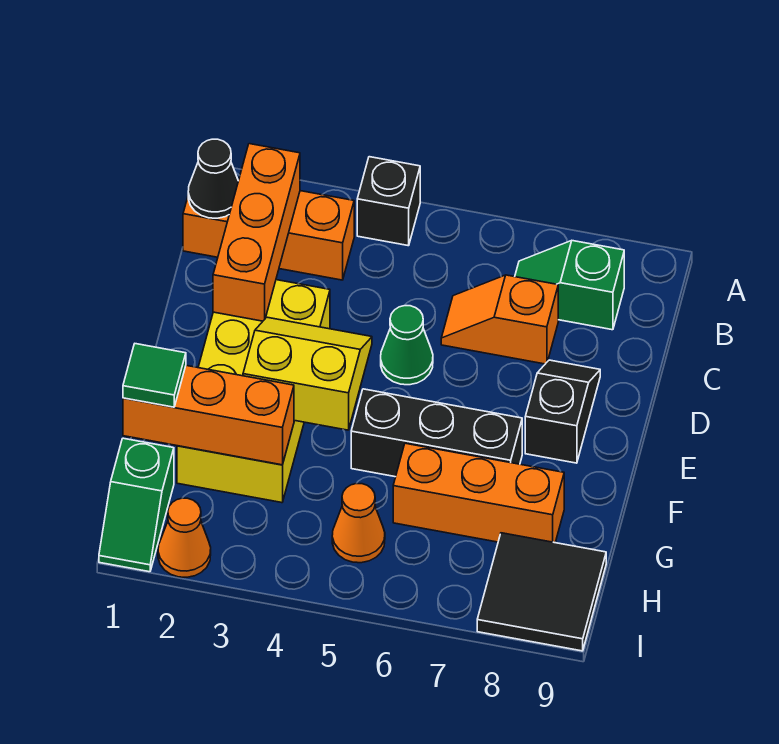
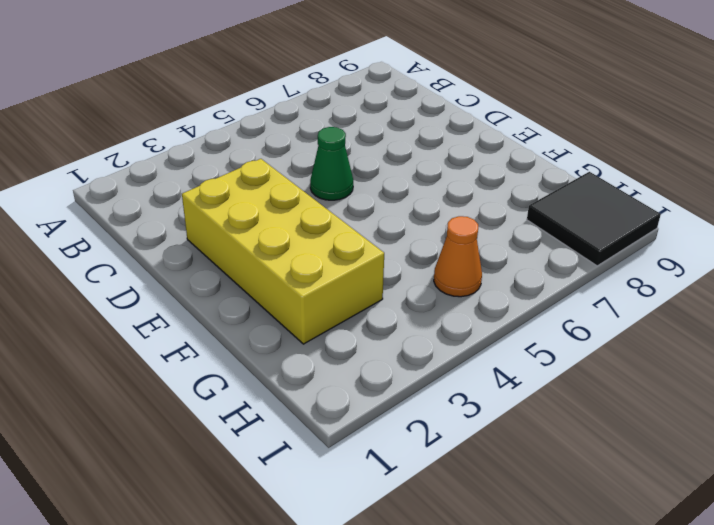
none -> black 1x1 brick [357,157,420,246]
none -> orange 1x3 brick [183,179,354,280]
none -> green 1x2 slope [515,241,624,330]

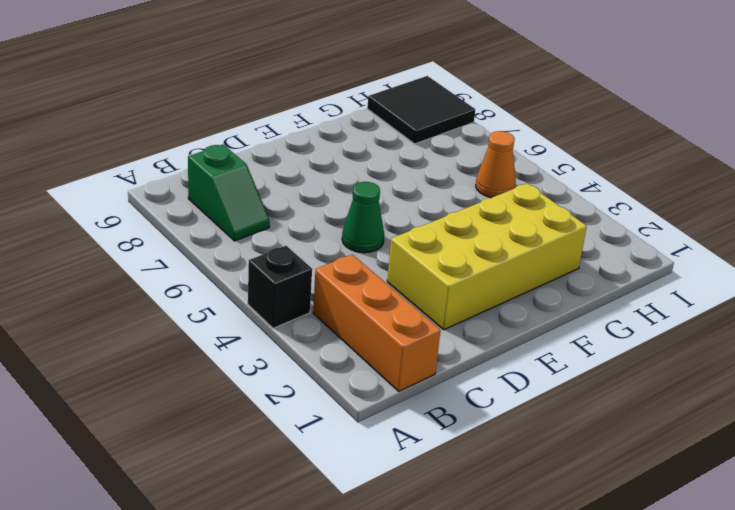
none -> orange 1x2 slope [441,275,558,364]
none -> black 1x2 slope [525,360,600,463]
none -> black 1x3 brick [351,389,522,477]

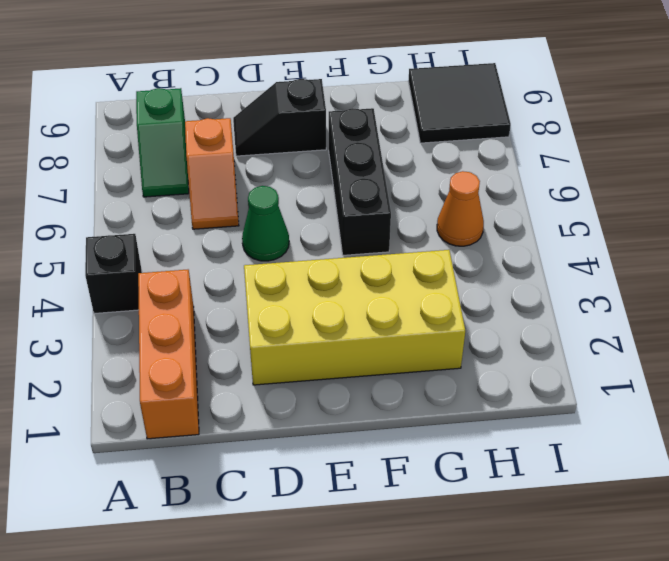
none -> orange 1x3 brick [393,443,564,543]
none -> green 1x2 slope [99,438,174,572]
none -> orange 1x1 cone [158,498,211,577]

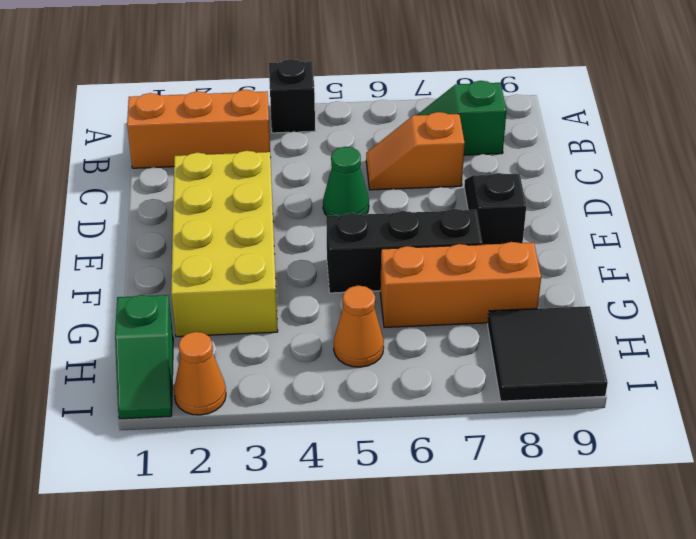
none -> black 1x1 cone [188,139,238,218]
none -> orange 1x3 brick [213,144,300,321]
none -> yellow 2x2 slope [243,317,372,430]

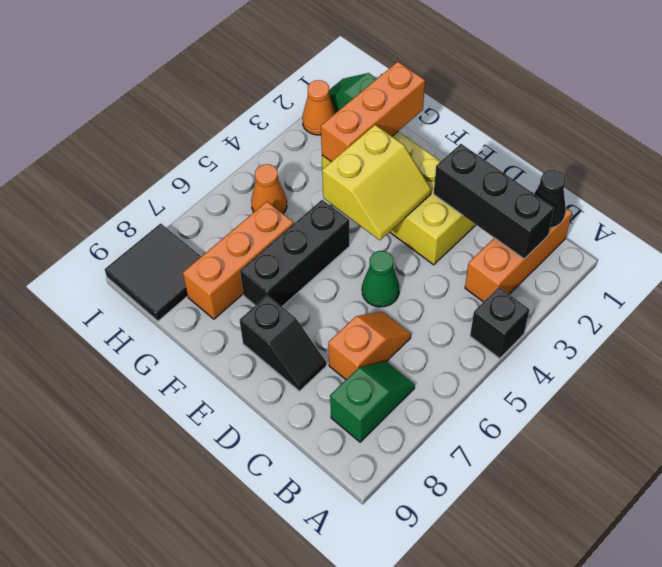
black 1x3 brick [434,144,554,259] -> orange 1x3 brick [213,144,300,321]
none -> green 1x1 tile [123,344,186,407]

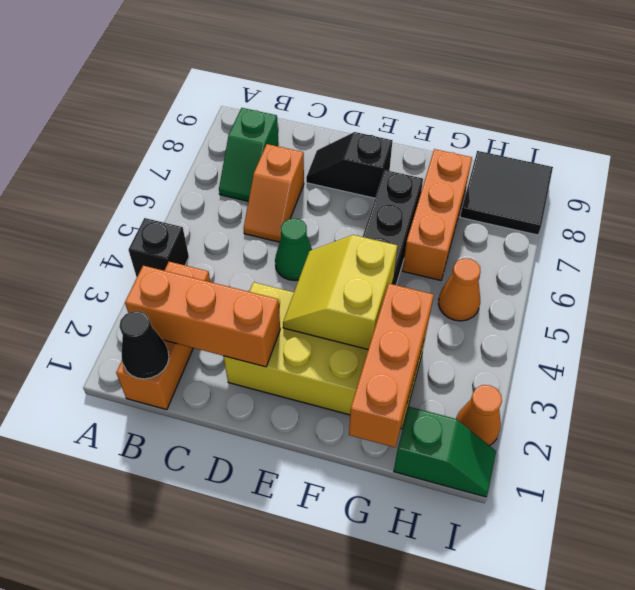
none -> green 1x1 tile [123,344,186,407]

